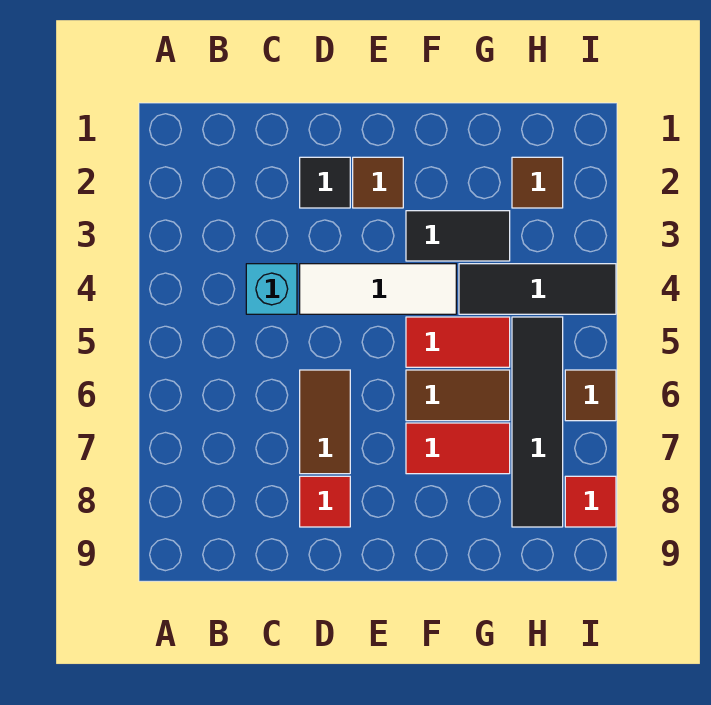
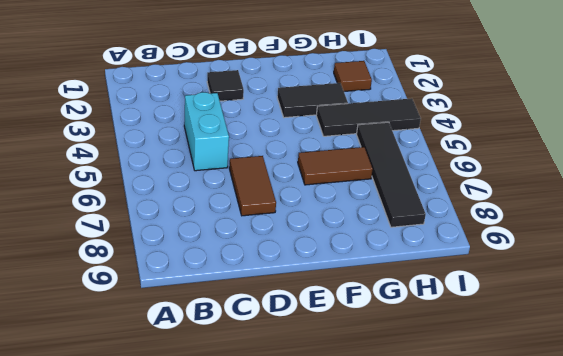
cyan 1x2 brick [184,92,229,171] -> cyan 1x1 brick [246,264,297,314]
none -> white 1x3 tile [300,264,456,314]
none -> red 1x1 tile [300,476,350,527]
none -> brown 1x1 tile [353,157,403,208]

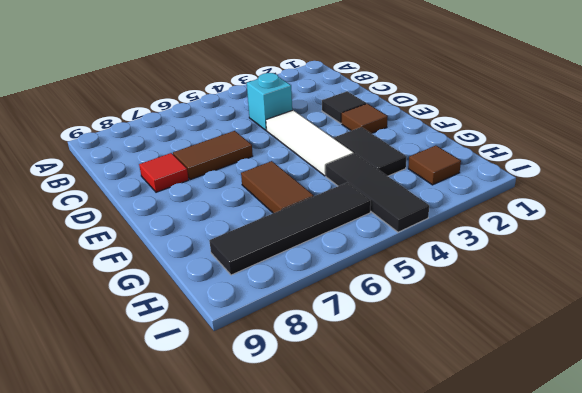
none -> red 1x2 tile [406,317,510,367]
none -> red 1x2 tile [406,423,510,474]
none -> brown 1x1 tile [565,370,616,421]

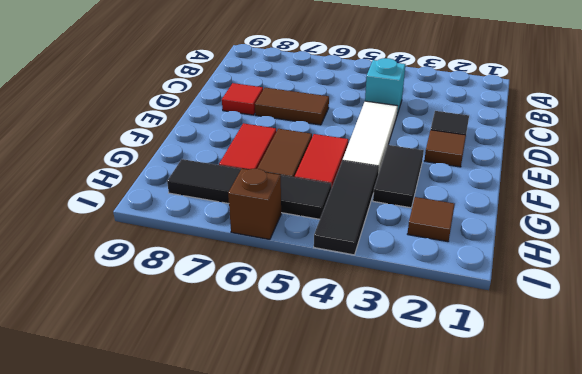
brown 1x1 brick [228,169,281,239] -> brown 1x1 tile [565,370,616,421]
none -> red 1x1 tile [565,476,616,527]

